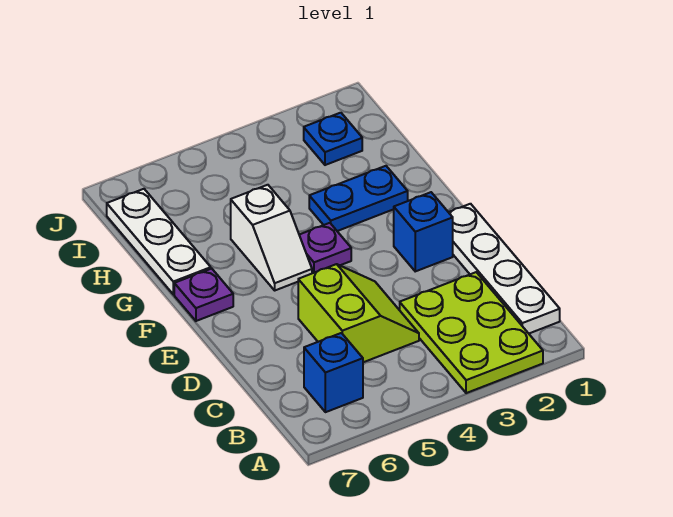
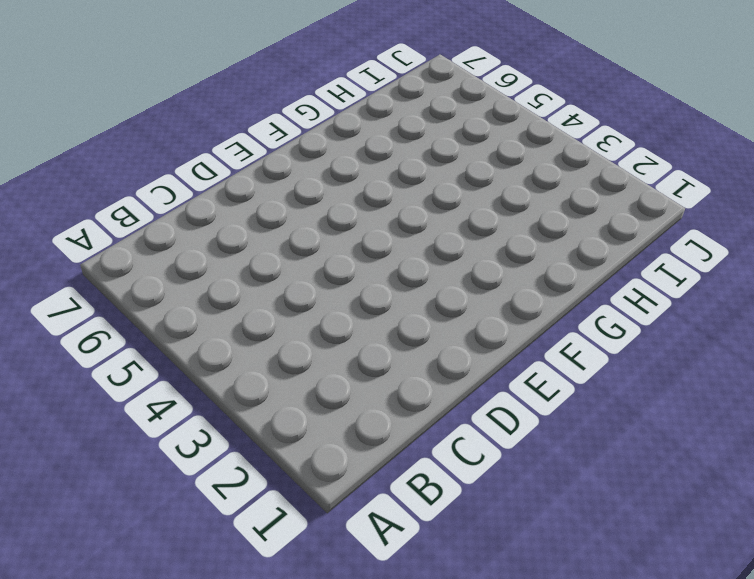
none -> lime 2x3 plate [400,272,543,393]
none -> white 1x4 plate [449,204,560,333]

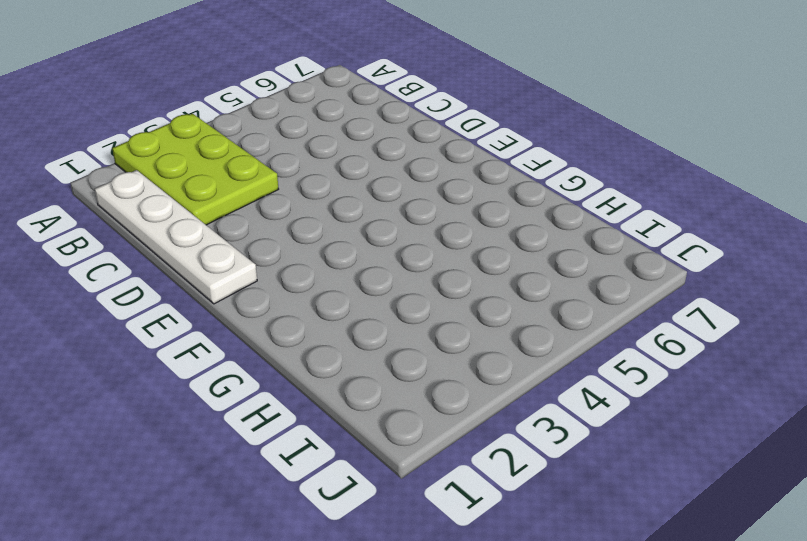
none -> blue 1x1 brick [304,333,363,412]
none -> lime 2x2 slope [298,264,419,362]

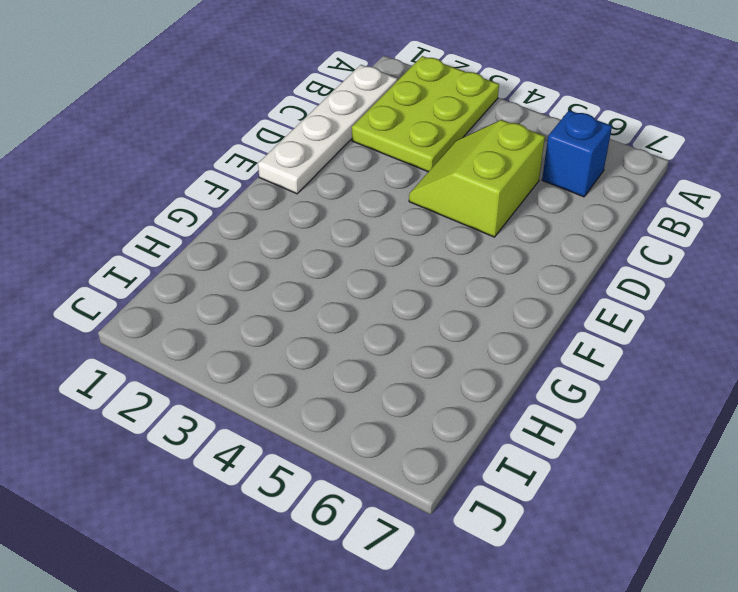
none -> blue 1x1 brick [394,192,453,271]
none -> purple 1x1 plate [299,223,351,273]

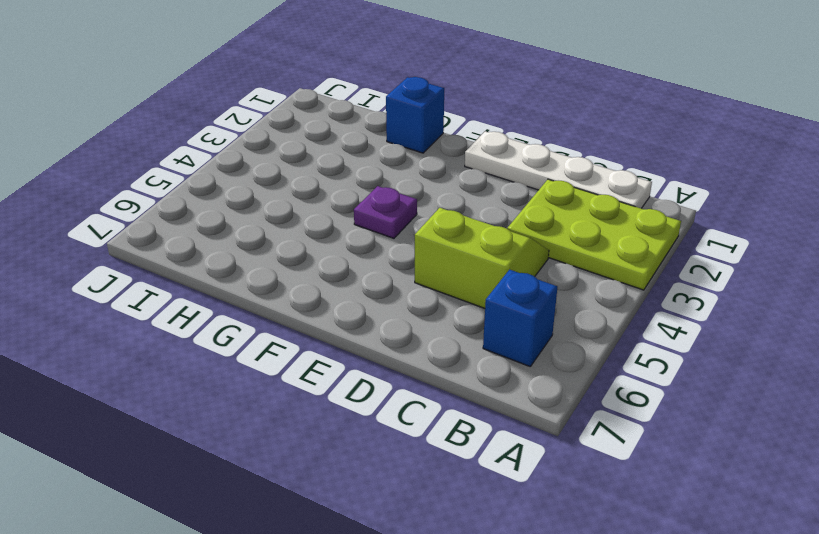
blue 1x1 brick [386,77,444,153] -> blue 1x1 brick moved to [394,192,453,271]
none -> white 1x2 slope [231,185,312,290]
none -> purple 1x1 plate [174,269,233,321]

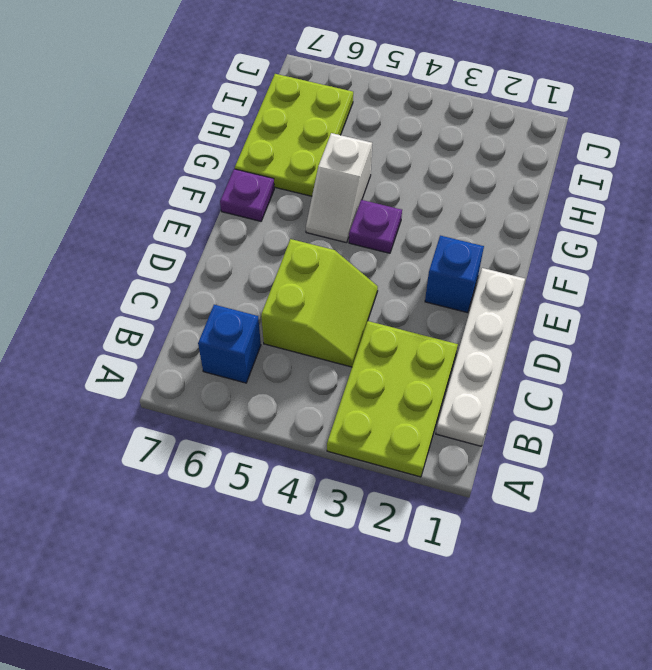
lime 2x3 plate [235,74,353,196] -> white 1x3 plate [107,189,211,294]
none -> blue 1x2 plate [309,166,408,231]
none -> blue 1x1 plate [304,113,362,165]

